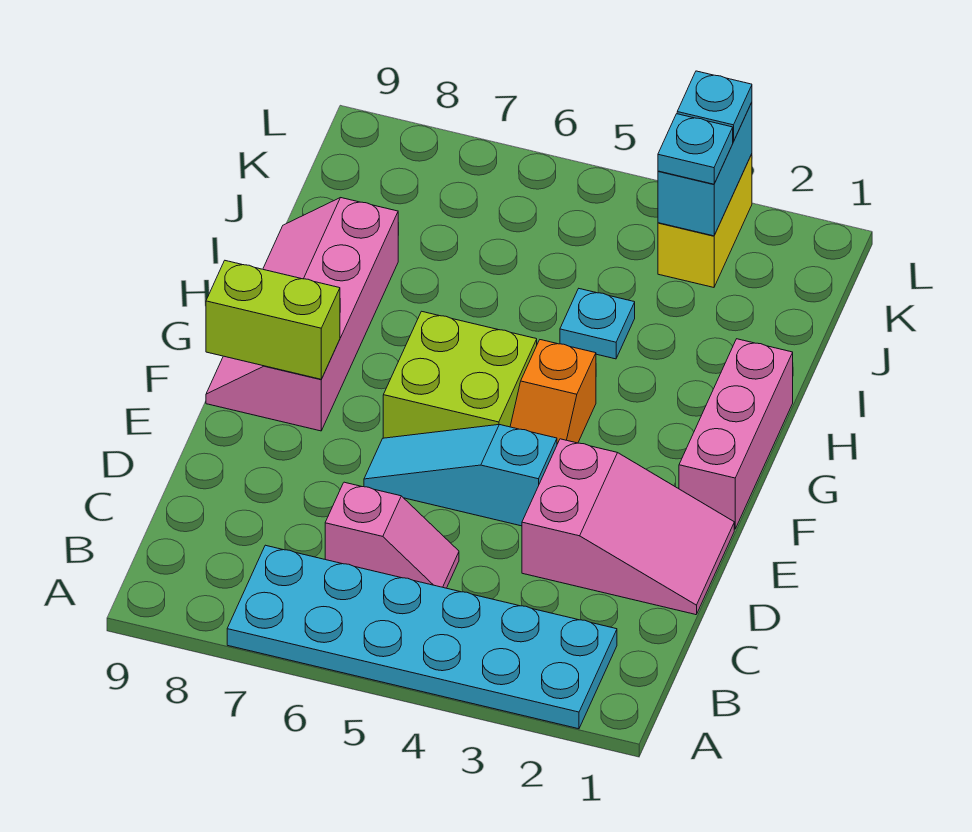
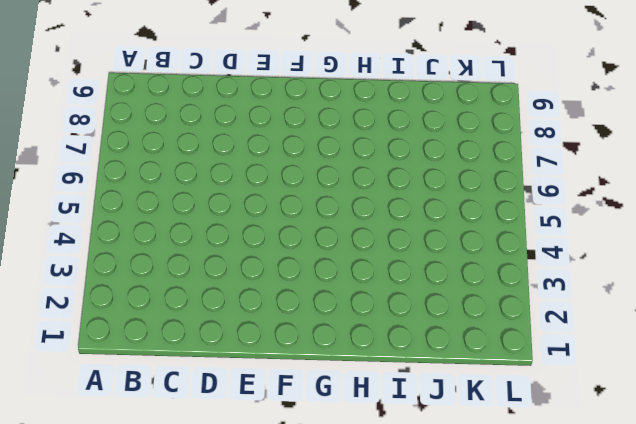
none -> cyan 2x6 plate [227,545,617,729]
none -> pink 1x2 slope [325,482,459,588]
none -> pink 2x3 slope [522,439,734,615]

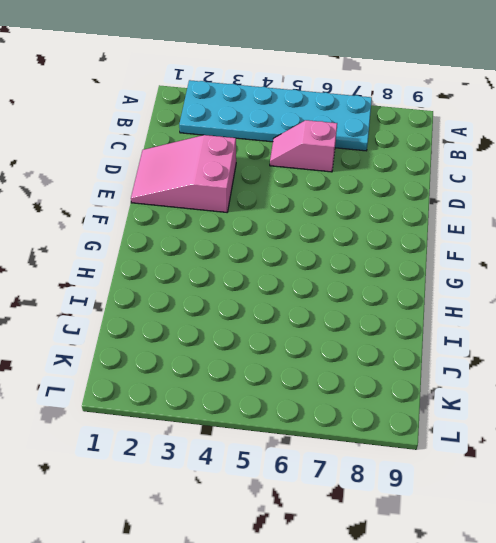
none -> cyan 1x3 slope [364,425,557,526]
none -> pink 1x3 brick [679,339,793,529]
none -> orange 1x2 slope [510,340,596,444]

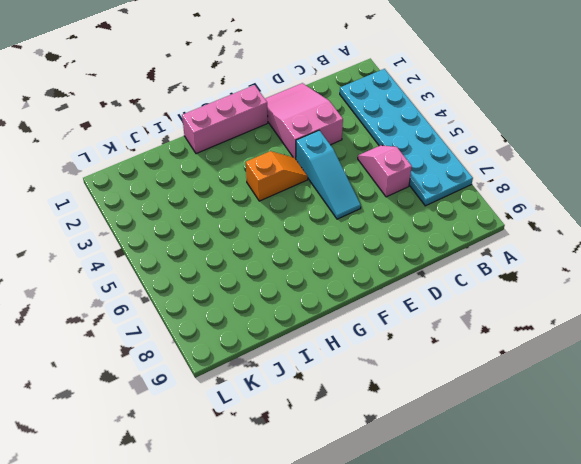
none -> lime 2x2 brick [383,311,537,438]
none -> pink 2x4 slope [206,198,398,431]
none -> cyan 1x1 plate [560,289,635,359]

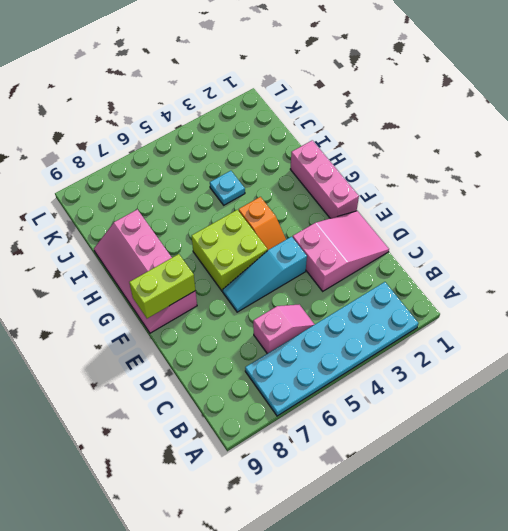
none -> yellow 1x2 brick [658,154,752,287]
none -> cyan 1x2 brick [658,102,752,236]
none -> cyan 1x1 plate [658,114,733,184]

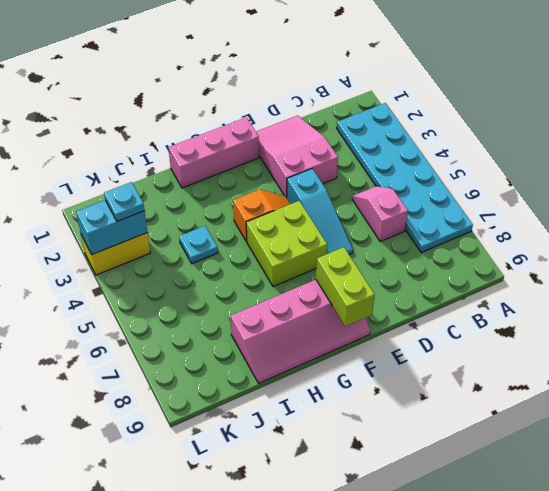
none -> cyan 1x1 plate [677,71,752,142]

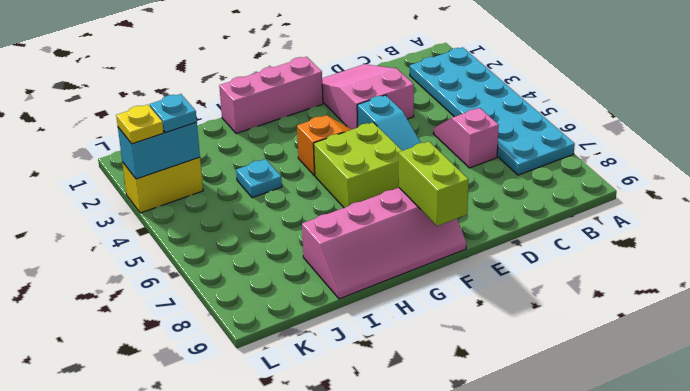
yellow 1x1 plate [116,105,164,144] -> cyan 1x1 plate [677,71,752,142]

